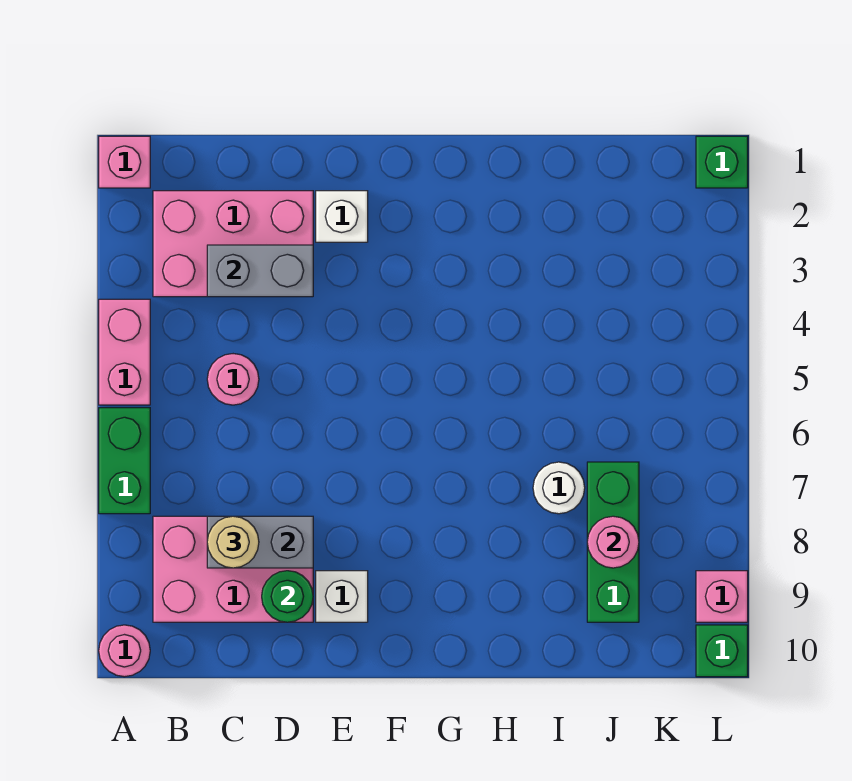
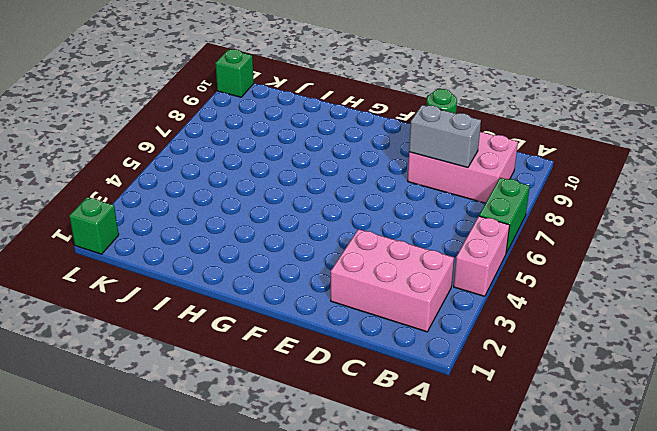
none -> pink 1x1 brick [99,136,150,188]
none -> pink 1x1 round brick [99,625,150,677]
none -> pink 1x1 round brick [207,354,259,405]

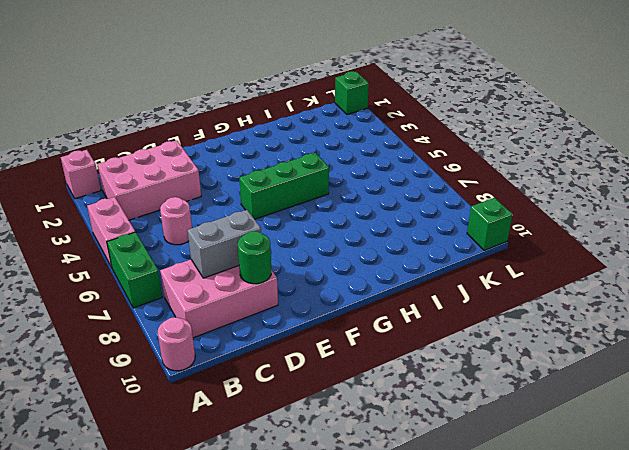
green 1x3 brick [239,153,329,219] -> green 1x3 brick turned to [587,462,639,622]
none -> white 1x1 brick [316,191,368,242]
none -> white 1x1 brick [316,571,368,622]
none -> white 1x1 round brick [533,462,585,514]

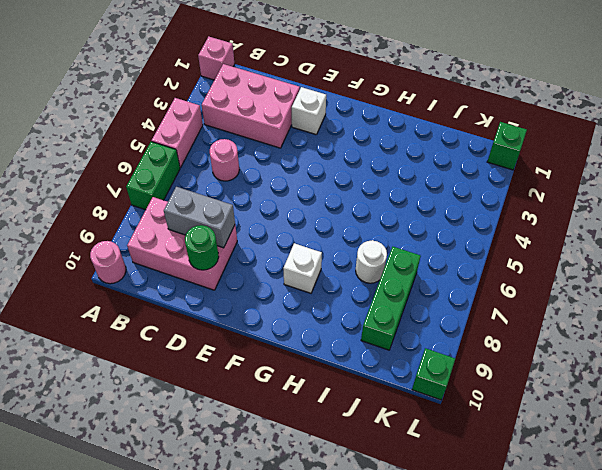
white 1x1 brick [283,243,322,293] -> white 1x1 brick moved to [316,571,368,622]
none -> pink 1x1 brick [696,571,748,622]
none -> grey 1x2 brick [207,245,313,297]
none -> pink 1x1 round brick [587,516,639,568]

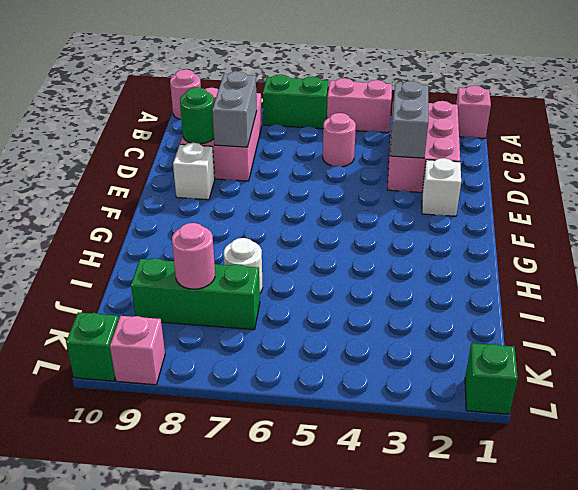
none -> tan 1x1 round brick [207,516,259,568]

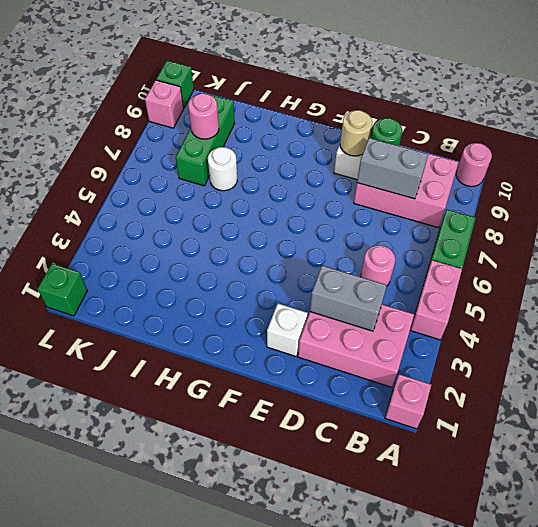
tan 1x1 round brick [340,110,372,156] -> tan 1x1 round brick moved to [207,516,259,568]

